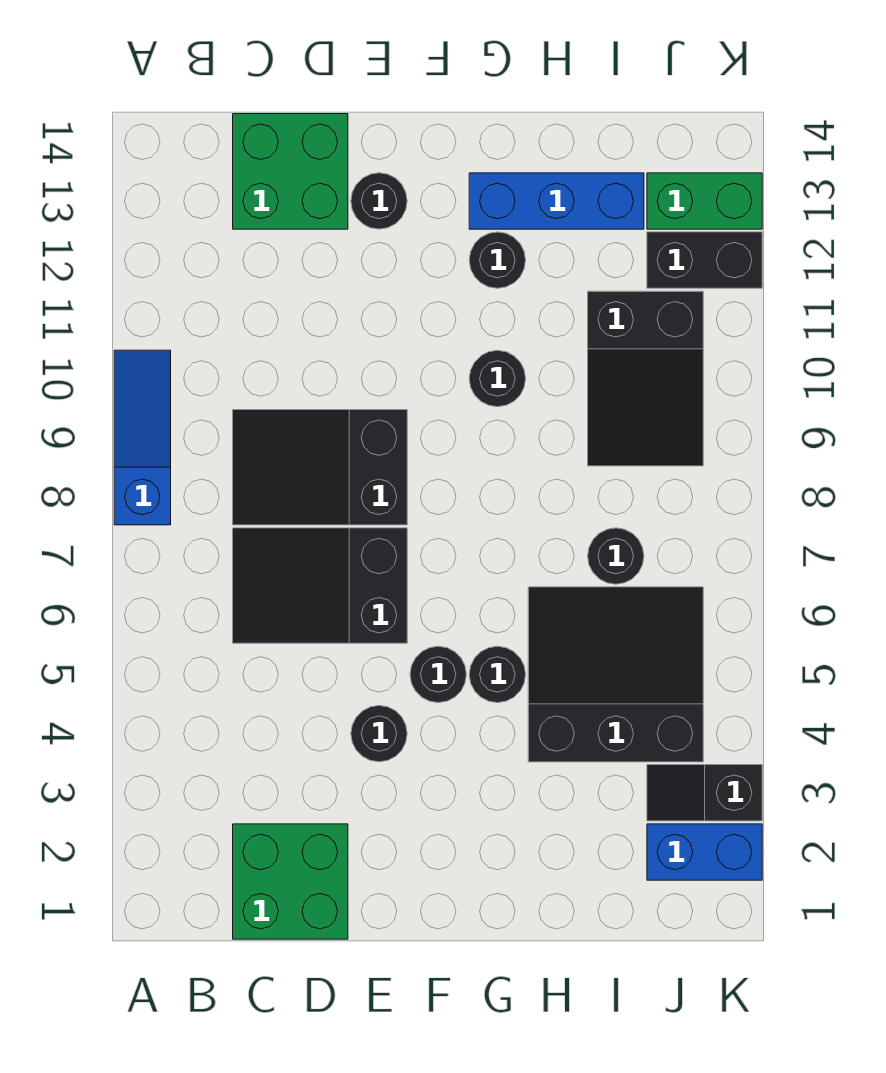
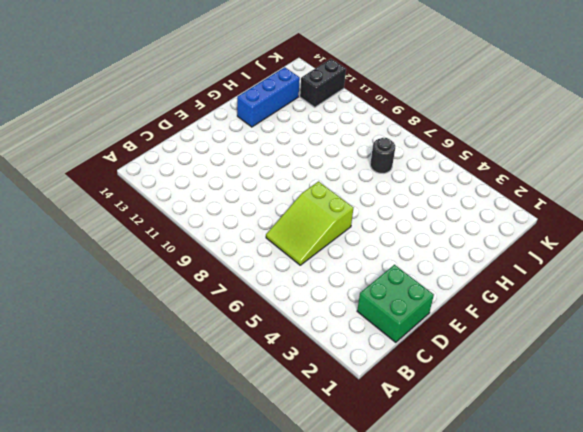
lime 2x3 slope [266,182,353,265] -> black 2x3 slope [233,528,407,643]
none -> blue 1x3 slope [114,350,171,525]
none -> black 2x3 slope [233,410,407,525]
none -> green 2x2 brick [233,114,348,229]

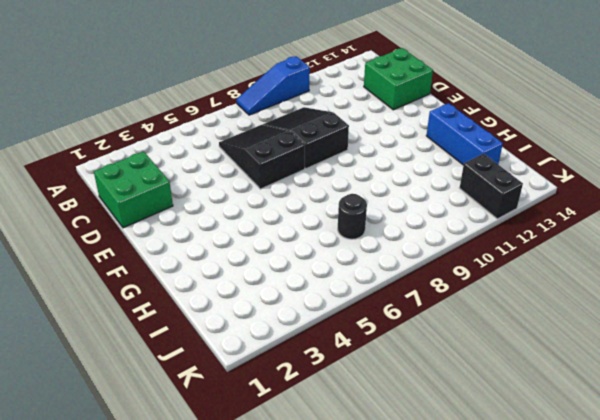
blue 1x3 slope [236,56,310,115] -> blue 1x3 slope turned to [114,350,171,525]
none -> black 1x1 round brick [351,706,407,762]
none -> black 1x1 round brick [351,173,407,229]
none -> black 1x1 round brick [410,646,466,703]

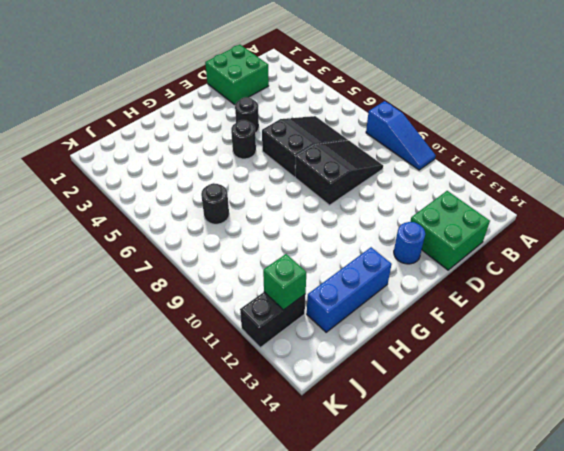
blue 1x1 round brick [394,222,425,264] -> black 1x1 round brick [351,173,407,229]
green 1x1 brick [263,254,306,310] -> none
none -> black 1x1 round brick [469,646,526,703]
none -> black 1x1 round brick [469,350,526,407]
none -> black 1x1 round brick [469,232,526,288]

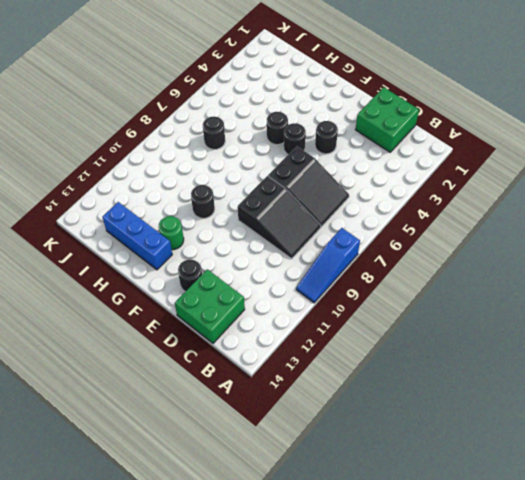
green 1x1 round brick [159,216,184,250] -> black 1x1 round brick [469,232,526,288]
none -> black 3x3 slope [528,587,703,762]
none -> black 2x3 slope [588,291,703,466]
none -> blue 1x2 brick [647,824,762,880]

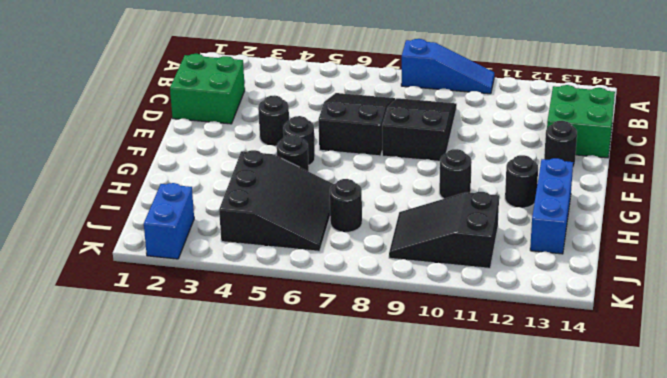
none -> black 1x2 slope [647,765,762,821]
none -> black 1x2 brick [647,232,762,288]
none -> green 1x2 brick [647,173,762,229]

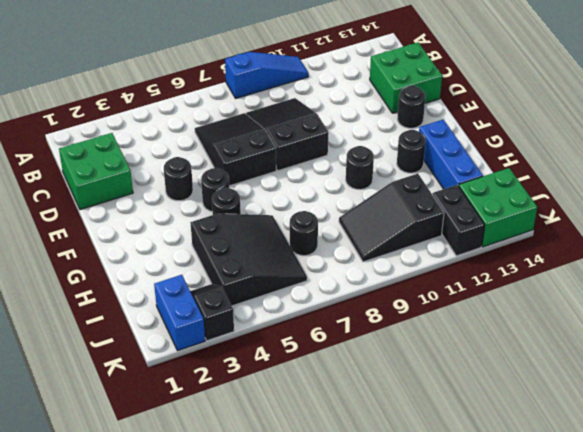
green 2x2 brick [459,168,537,247] -> green 1x2 brick [647,173,762,229]

